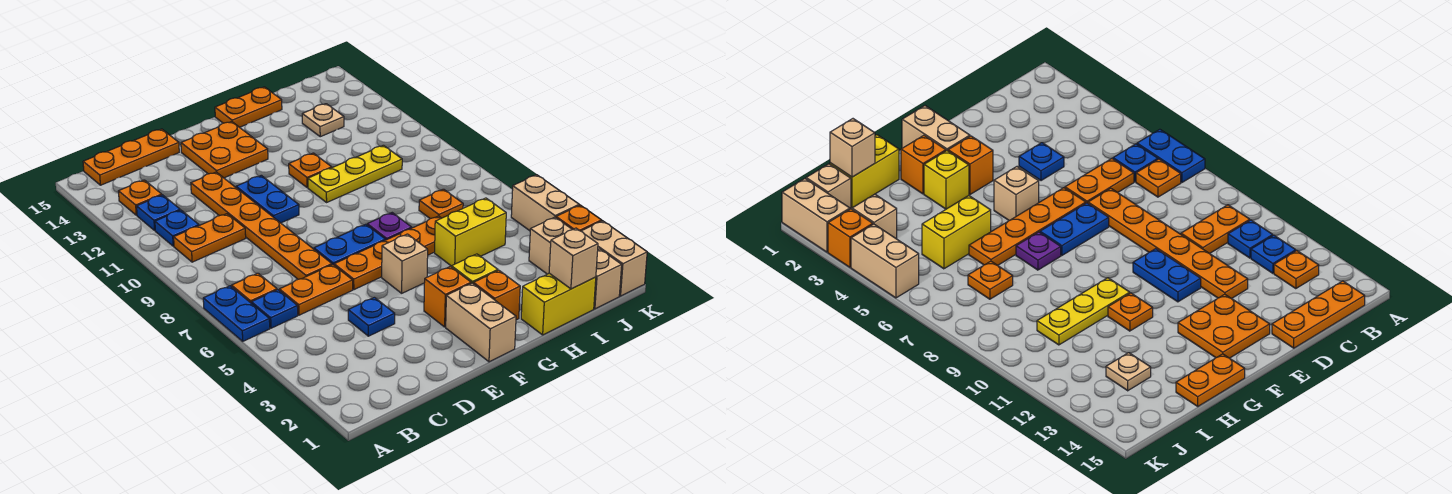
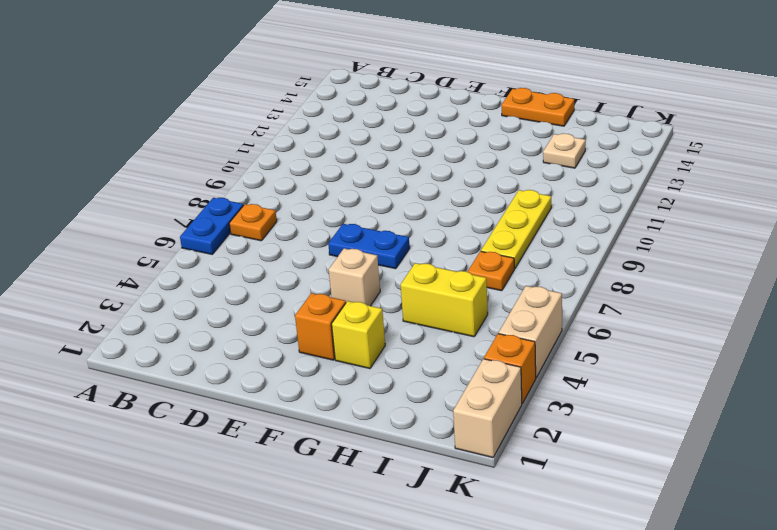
yellow 1x3 plate [481,190,551,269] -> yellow 1x3 plate turned to [308,145,402,202]
none -> blue 1x1 plate [251,290,298,328]
none -> orange 1x2 plate [174,214,246,262]
none -> blue 1x1 plate [155,210,199,246]
none -> blue 1x1 plate [137,195,180,230]

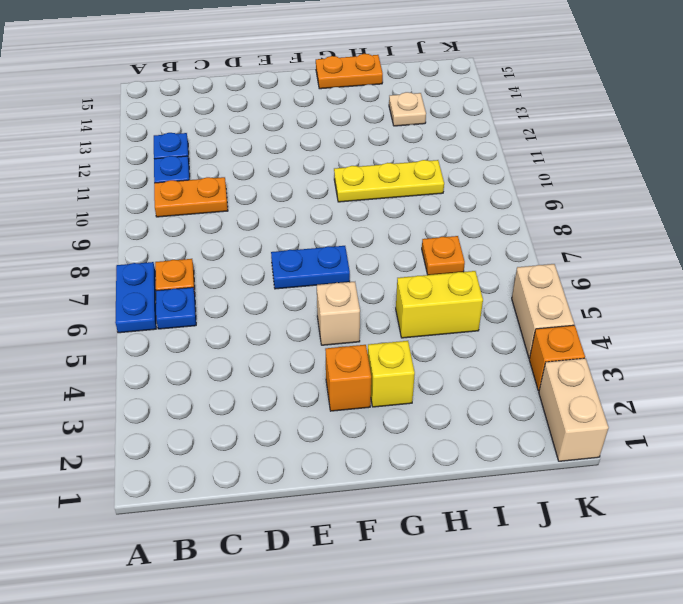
none -> orange 1x1 plate [118,180,162,215]
none -> orange 1x3 plate [83,129,179,185]
none -> orange 1x2 plate [279,265,353,315]
none -> blue 1x1 plate [348,297,395,336]

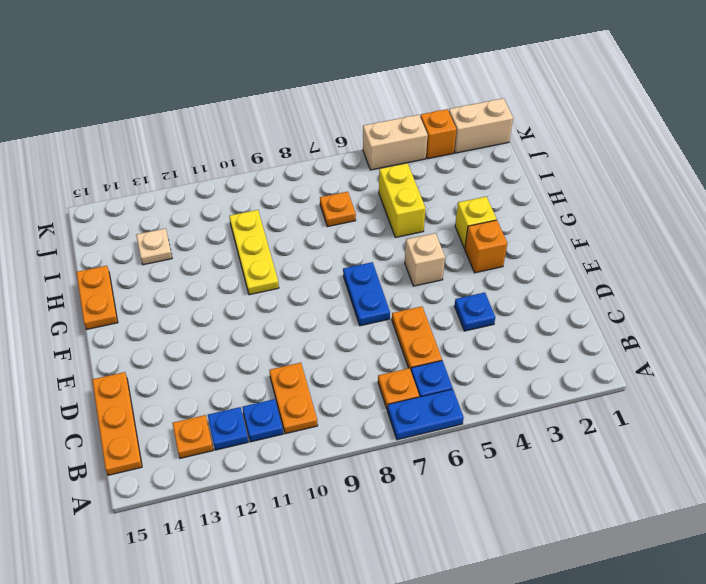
none -> orange 1x6 plate [191,172,332,279]
none -> orange 1x4 plate [334,216,441,290]
none -> blue 1x2 plate [236,175,299,223]
none -> orange 2x2 plate [181,122,268,178]

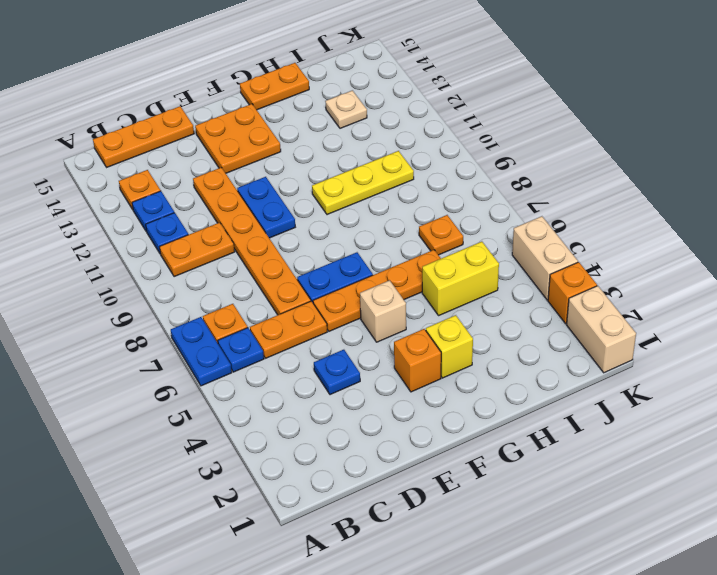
none -> tan 1x2 brick [446,283,516,362]
none -> orange 1x1 brick [473,270,520,320]
none -> purple 1x1 plate [367,213,412,240]
none -> orange 1x1 plate [289,153,332,188]

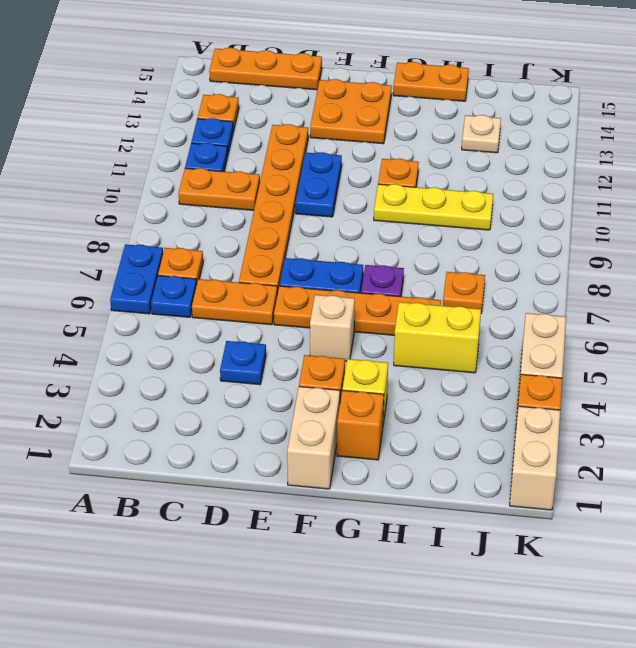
none -> yellow 1x2 brick [521,273,596,335]
none -> tan 1x1 brick [594,249,622,309]
none -> tan 1x1 brick [529,217,572,274]
none -> tan 1x1 brick [549,228,598,289]

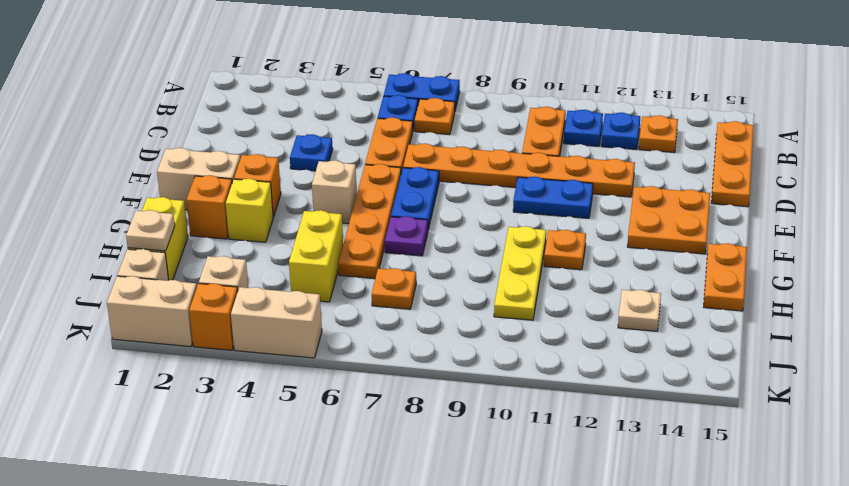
tan 1x1 plate [126,210,175,251] -> tan 1x1 brick [549,228,598,289]

